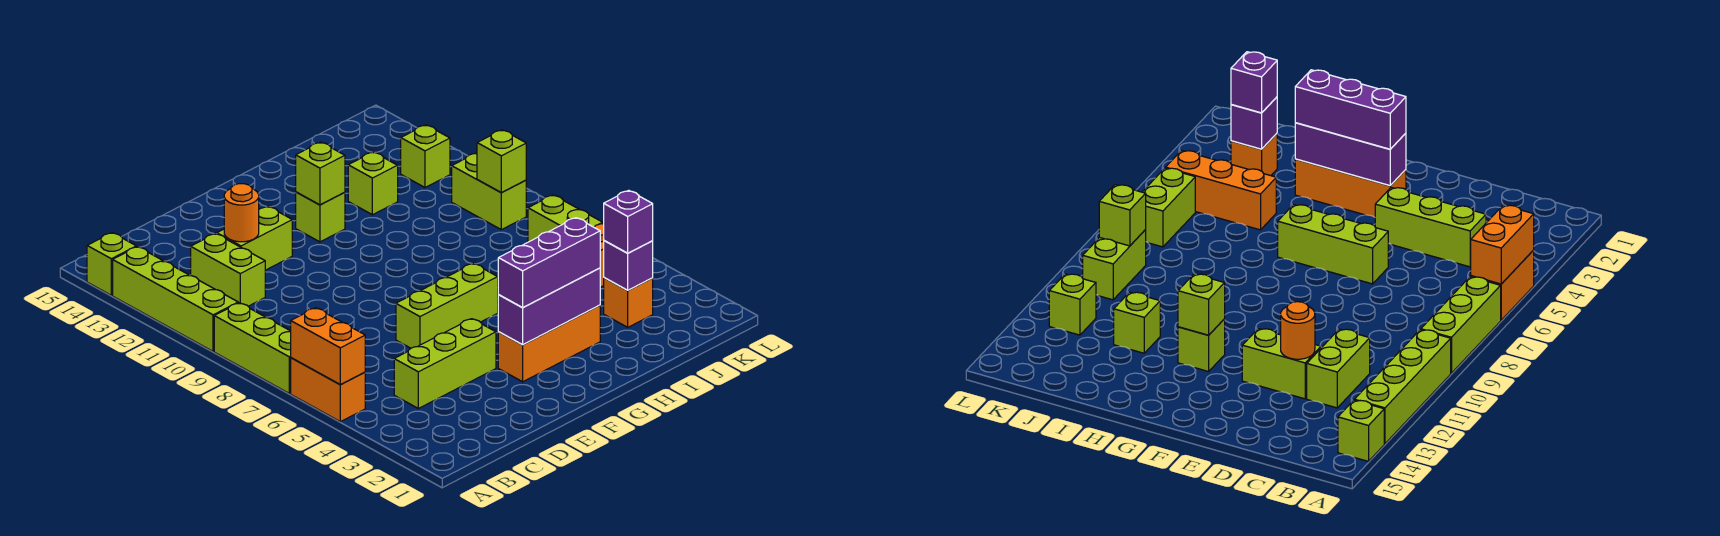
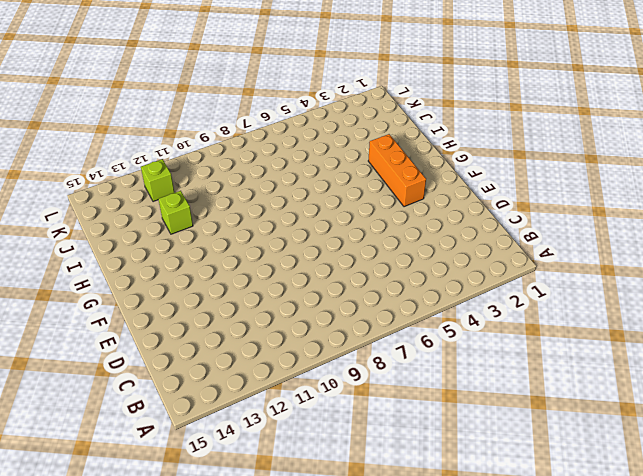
none -> orange 1x2 brick [291,358,365,422]
none -> lime 1x3 brick [214,303,291,394]
none -> lime 1x4 brick [113,247,238,352]

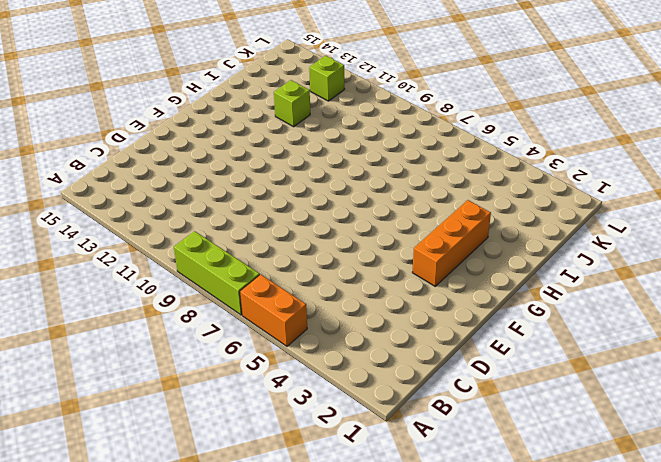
none -> lime 1x4 brick [113,247,238,352]
none -> lime 1x1 brick [87,233,136,295]
none -> lime 1x3 brick [394,319,496,408]

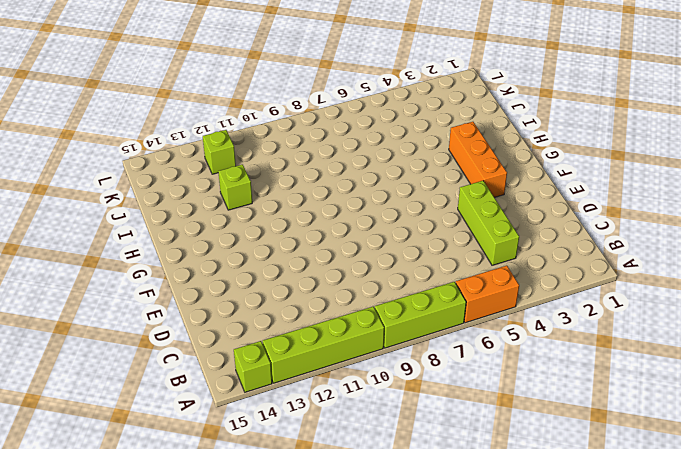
none -> lime 1x2 brick [191,234,265,306]
none -> lime 1x2 brick [217,206,292,270]
none -> lime 1x3 brick [396,263,498,348]

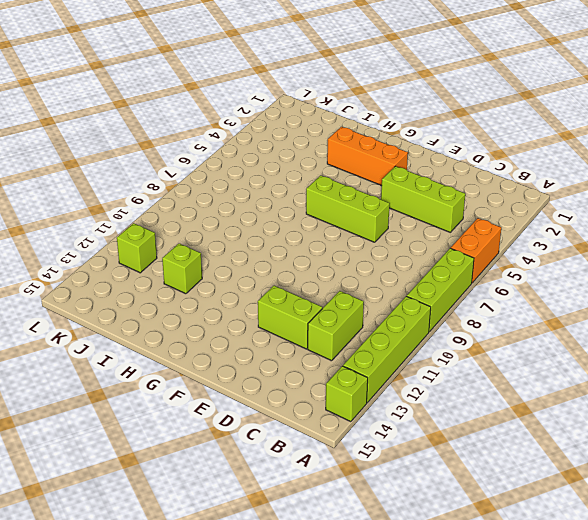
none -> lime 1x1 brick [296,192,345,242]
none -> orange 1x3 brick [1166,150,1276,230]
none -> orange 1x1 brick [604,278,653,327]

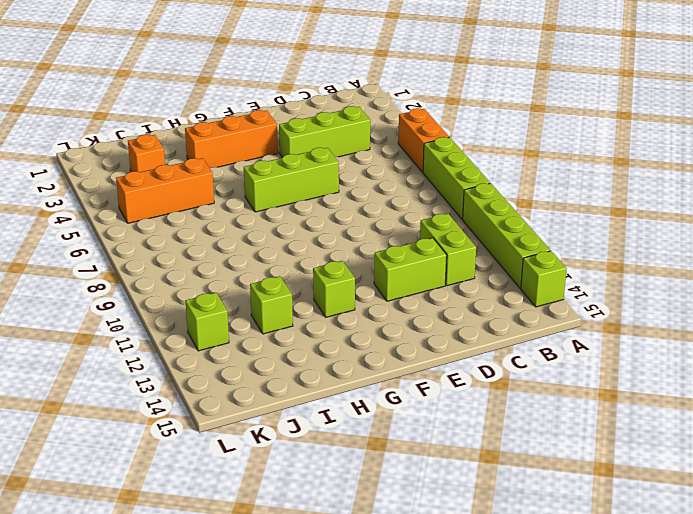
none -> lime 1x2 brick [528,195,603,242]
none -> lime 1x2 brick [452,153,526,230]
none -> orange 1x2 brick [291,308,365,384]

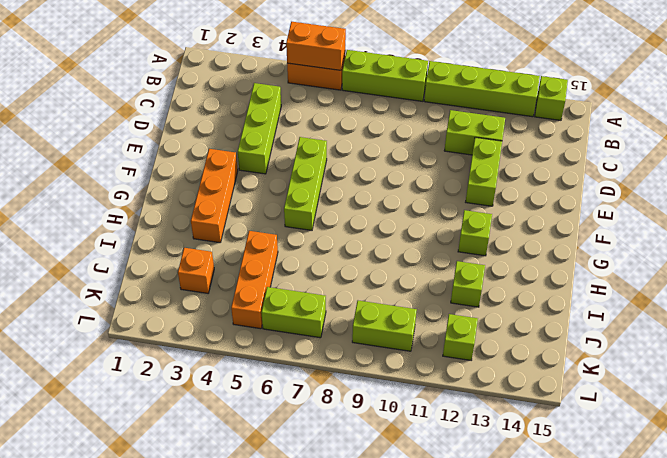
none -> orange 1x1 round brick [224,184,259,242]
none -> purple 1x3 brick [498,268,600,345]
none -> lime 1x1 brick [296,142,345,205]

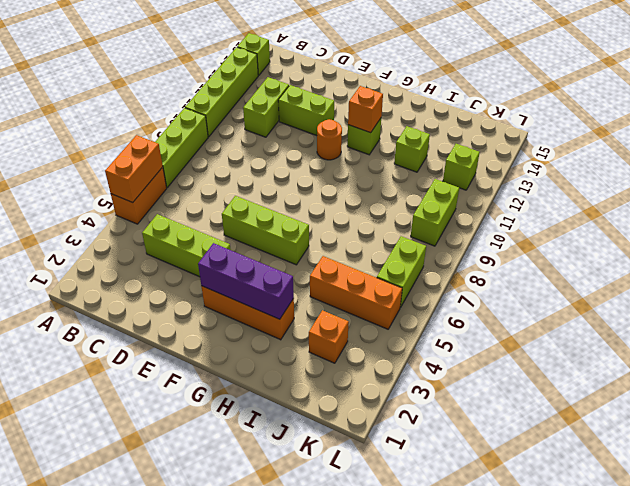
orange 1x1 round brick [317,119,342,160] -> orange 1x1 round brick moved to [224,184,259,242]
orange 1x1 brick [348,86,383,133] -> lime 1x1 brick [296,142,345,205]
none -> purple 1x1 brick [604,241,653,290]
none -> lime 1x1 brick [477,130,526,192]
none -> purple 1x3 brick [498,218,600,308]

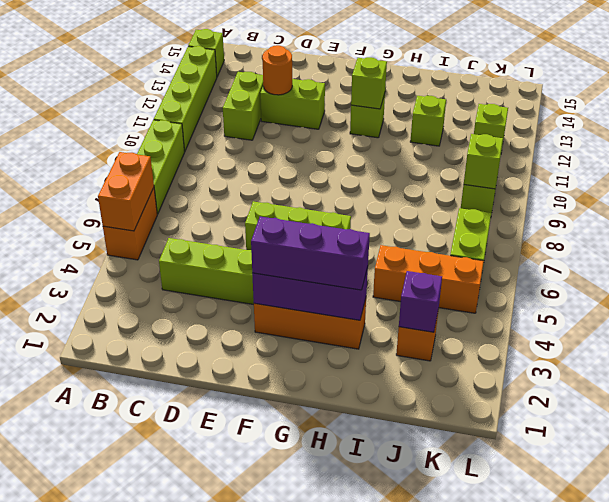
none -> purple 1x1 brick [604,190,653,253]

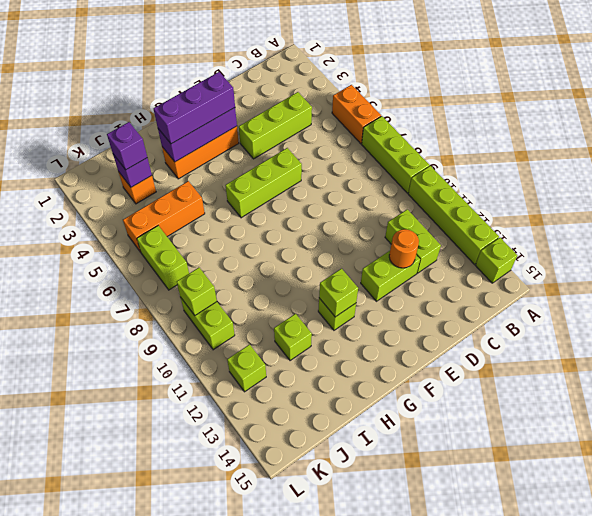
none -> orange 1x2 brick [291,308,365,384]

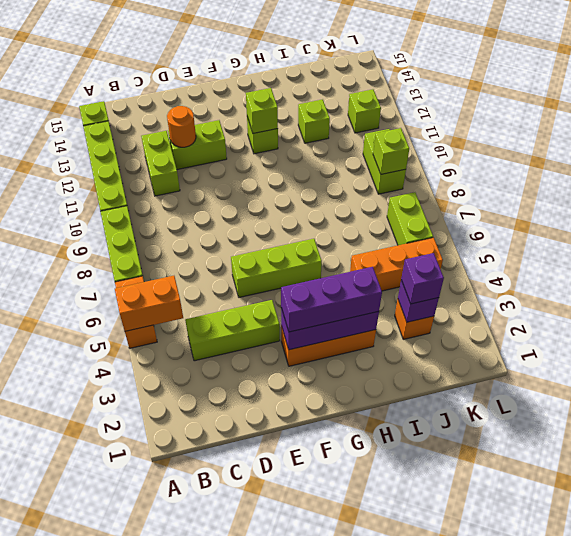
orange 1x2 brick [115,276,183,331] -> orange 1x2 brick turned to [291,308,365,384]

